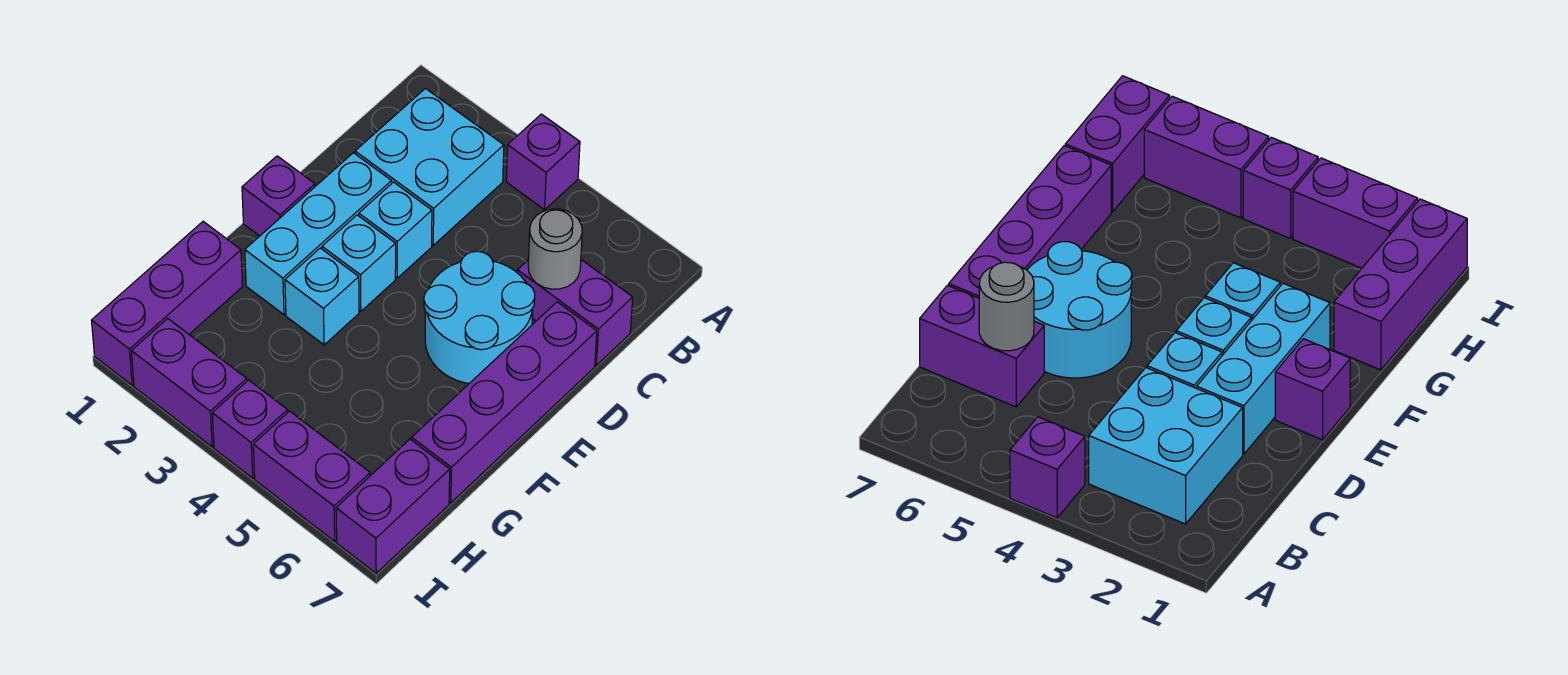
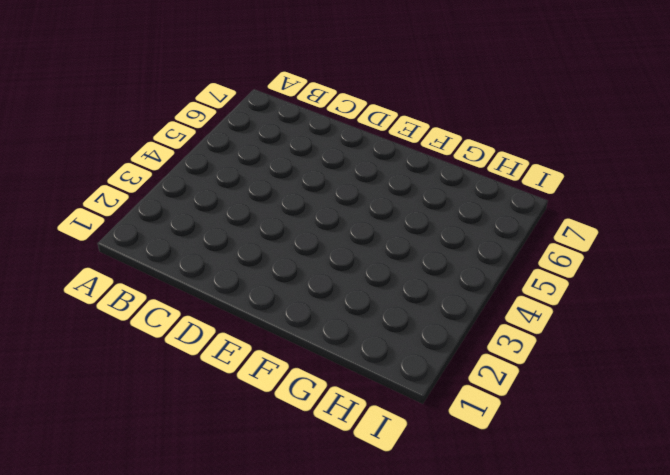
none -> purple 1x1 brick [506,114,580,210]
none -> cyan 2x2 brick [355,89,504,245]
none -> purple 1x2 brick [517,260,633,365]

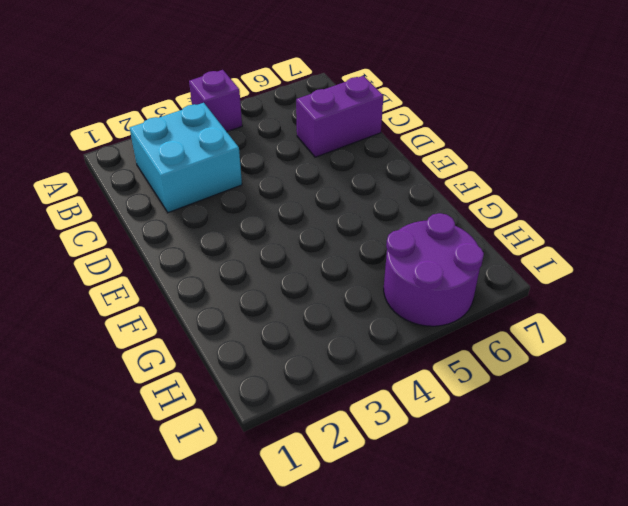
purple 2x2 round brick [384,213,484,326] -> purple 1x2 brick [253,411,370,541]
none -> cyan 1x3 brick [245,153,392,315]
none -> cyan 1x1 brick [359,182,432,278]
none -> cyan 2x2 round brick [424,251,535,383]

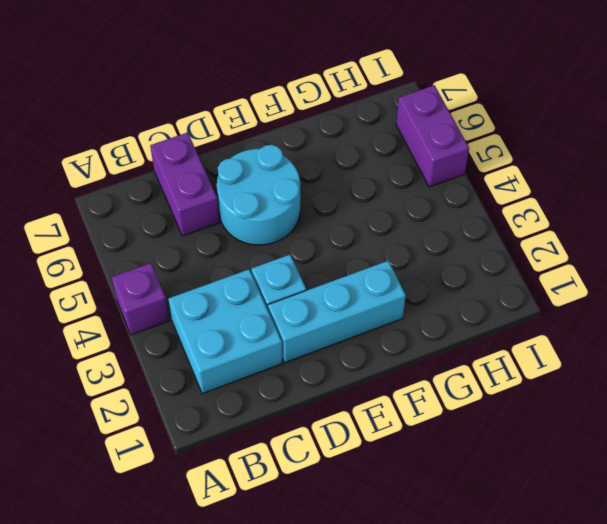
none -> purple 1x4 brick [412,302,597,503]
none -> purple 1x1 brick [242,156,315,236]
none -> cyan 1x1 brick [322,215,396,311]

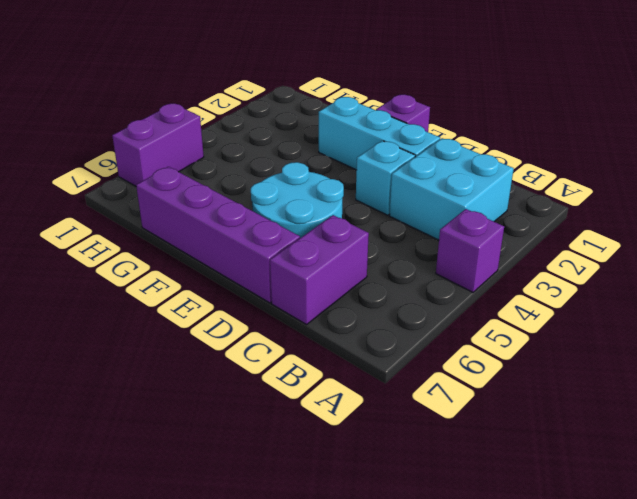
none -> cyan 1x1 brick [322,215,396,311]
none -> cyan 1x1 brick [285,248,359,345]
none -> purple 1x3 brick [92,222,243,385]

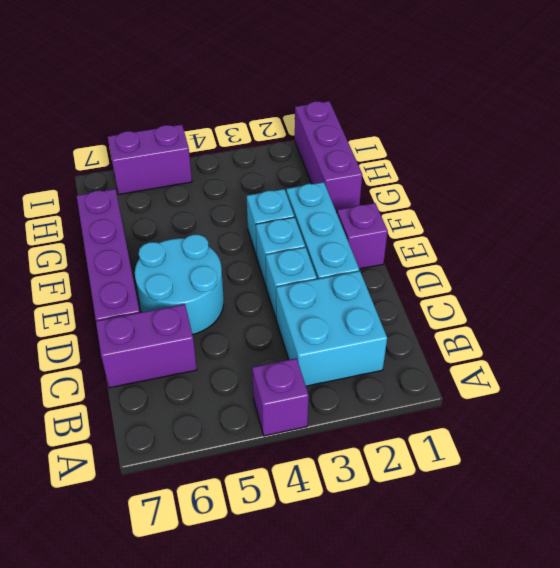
none -> purple 1x2 brick [336,439,450,573]
none -> purple 1x2 brick [132,318,247,447]
none -> purple 1x1 brick [212,380,288,478]

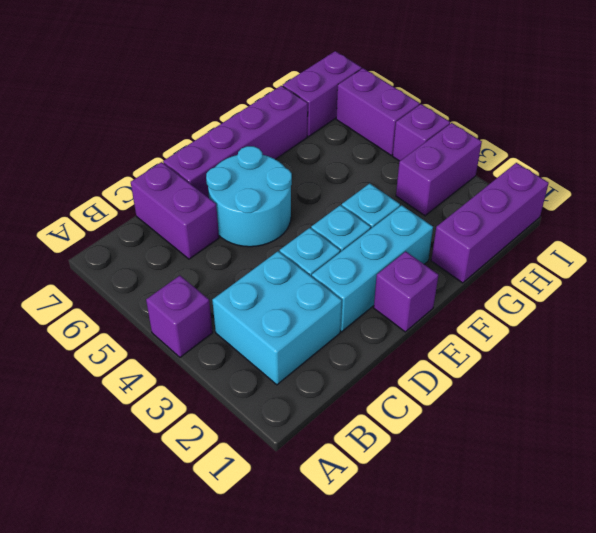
purple 1x2 brick [396,123,482,216] -> purple 1x2 brick turned to [132,318,247,447]
none -> grey 1x1 round brick [528,209,582,289]

